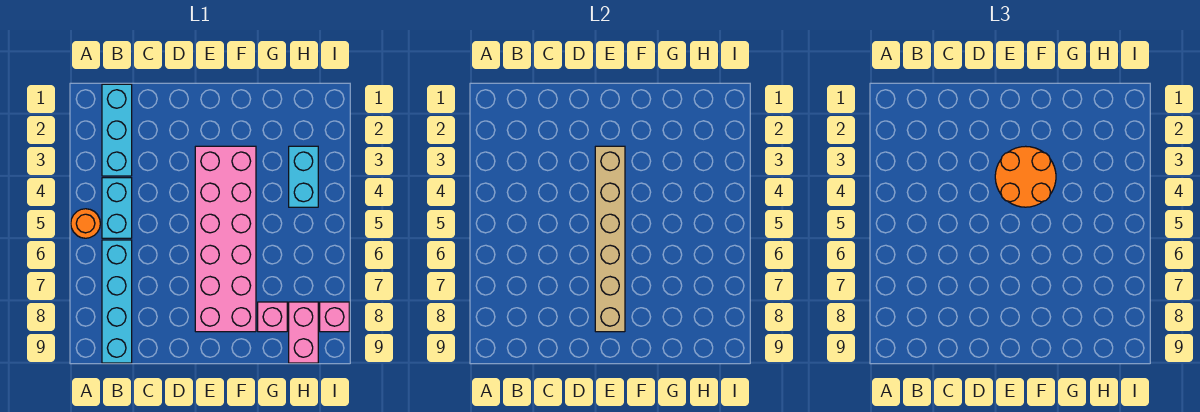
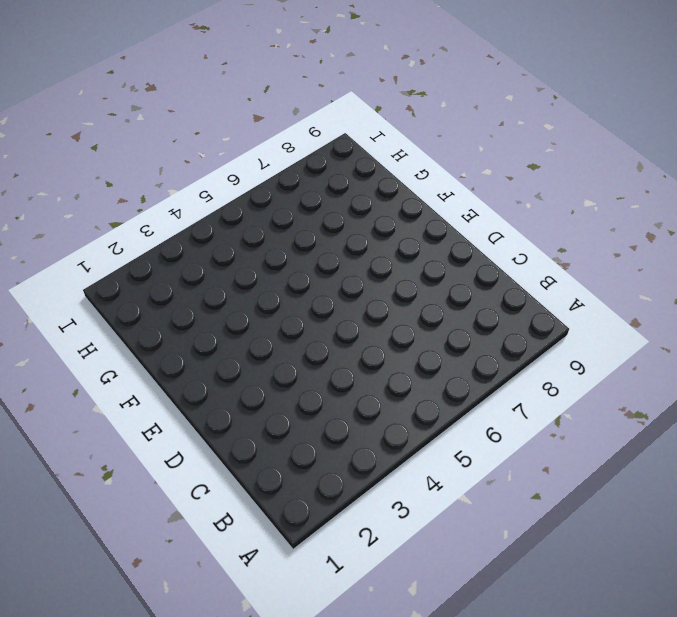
none -> orange 1x1 round brick [71,209,100,238]
none -> cyan 1x3 brick [102,84,132,176]

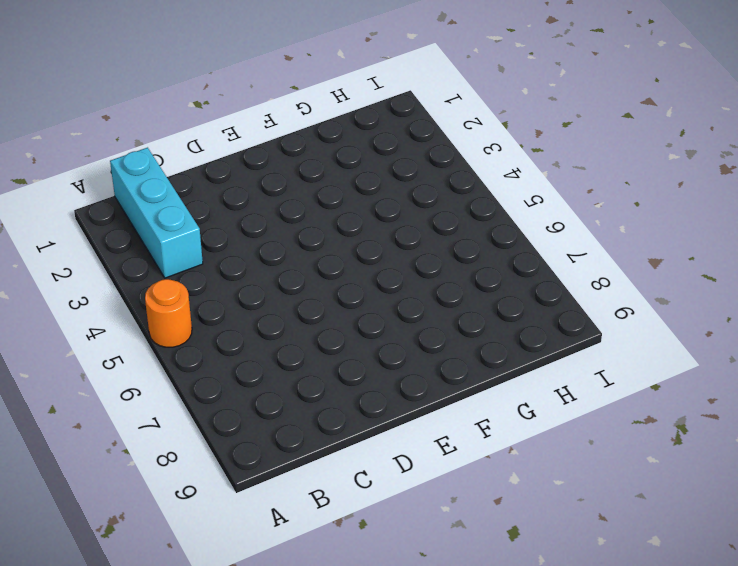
none -> cyan 1x2 brick [102,178,132,238]
none -> cyan 1x4 brick [102,240,132,363]

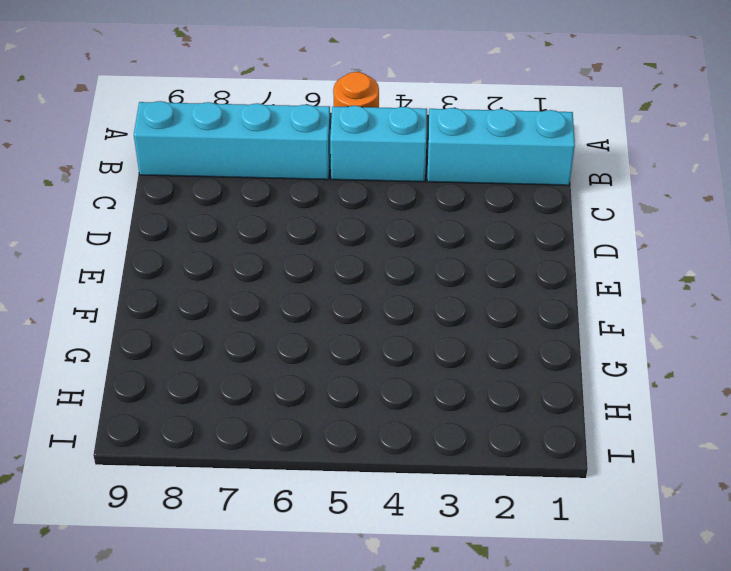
none -> pink 2x6 brick [195,146,256,332]
none -> pink 1x1 brick [258,302,287,332]

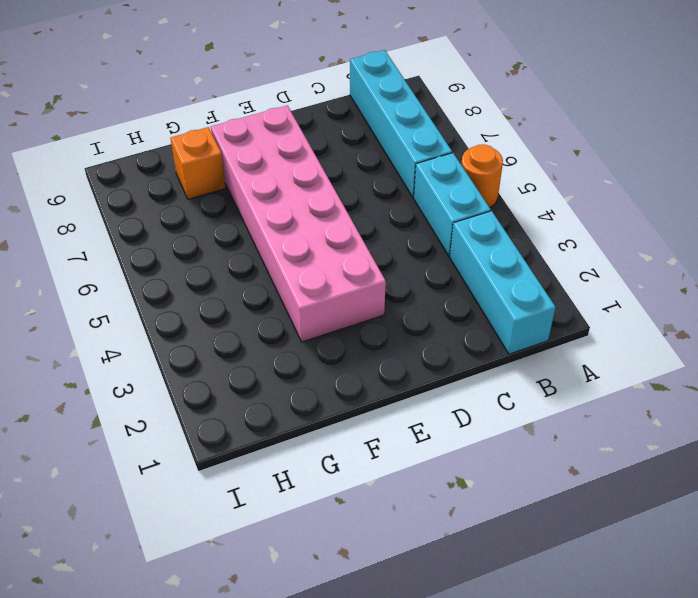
orange 1x1 brick [170,127,226,199] -> pink 1x1 brick [258,302,287,332]
none -> cyan 1x2 brick [289,146,318,207]
none -> pink 1x2 brick [289,302,318,363]

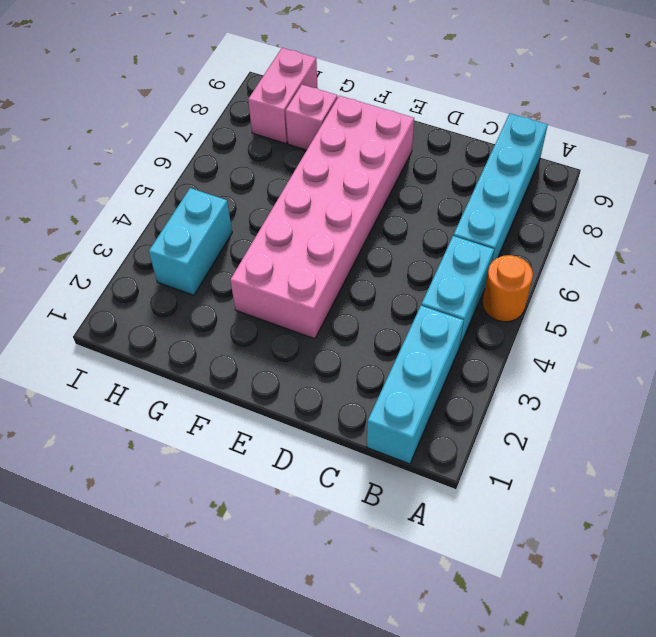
none -> pink 1x1 brick [320,302,349,332]
none -> tan 1x6 brick [595,146,625,332]

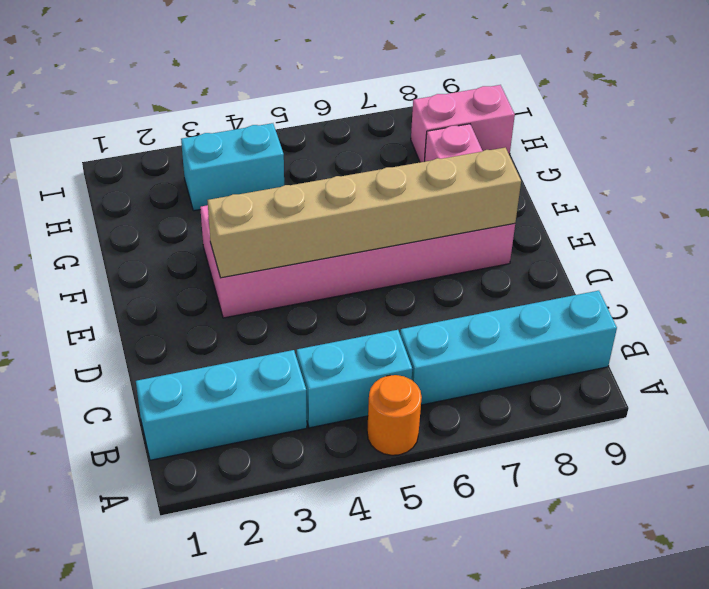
none -> pink 1x1 brick [320,302,349,332]
none -> orange 2x2 round brick [995,146,1056,207]

